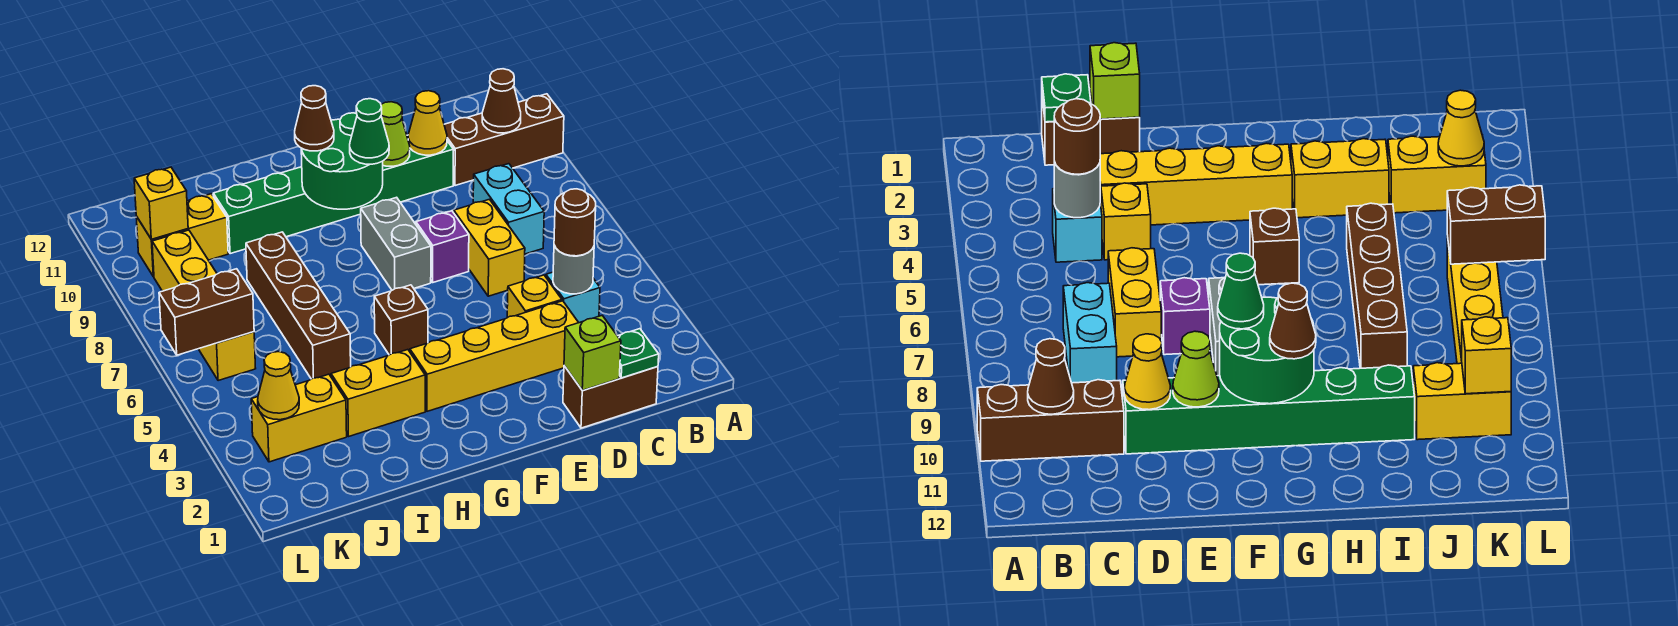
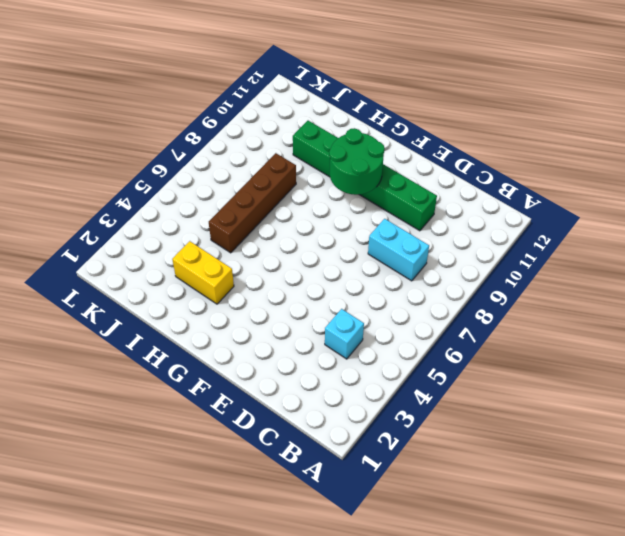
cyan 1x2 brick [368,219,429,281] -> cyan 1x2 brick turned to [473,164,544,254]
none -> brown 1x3 brick [444,94,564,186]
none -> brown 1x2 brick [563,366,658,428]
none -> yellow 1x4 brick [410,301,579,411]

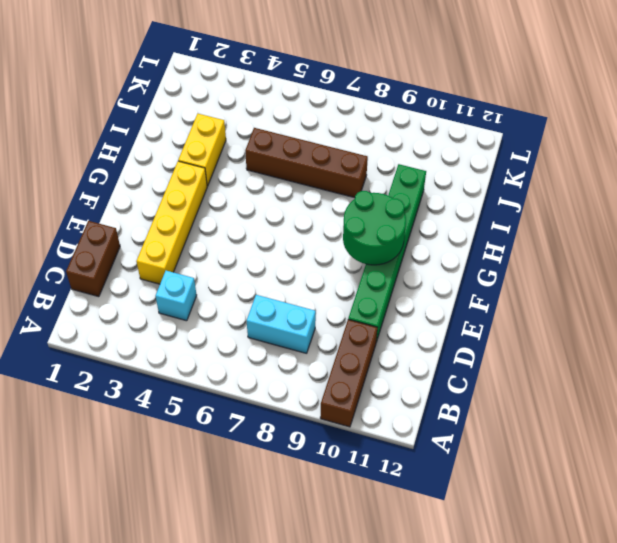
none -> yellow 1x1 brick [507,275,562,318]
none -> yellow 1x2 brick [454,199,525,296]
none -> purple 1x1 brick [416,211,469,282]

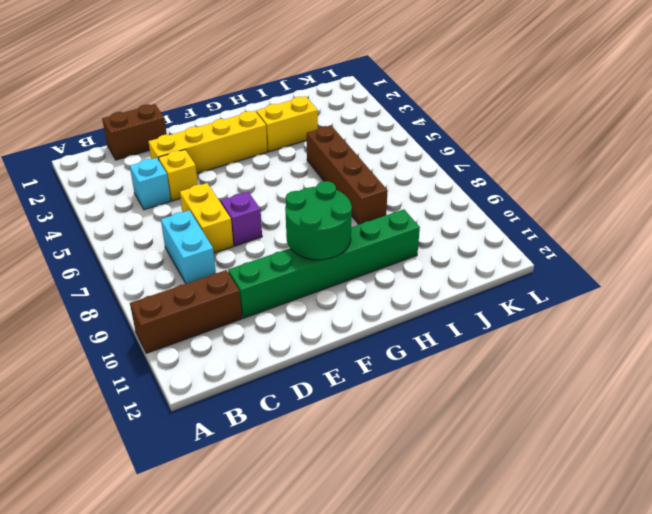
none -> grey 1x2 brick [361,197,431,290]
none -> brown 1x1 brick [374,285,428,355]
none -> yellow 1x2 brick [251,374,347,462]

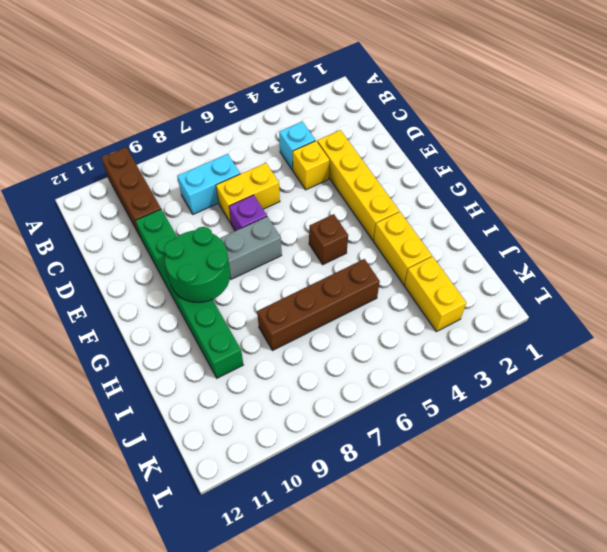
none -> brown 1x2 brick [563,366,658,428]
none -> yellow 1x2 brick [136,194,228,277]
none -> yellow 1x4 brick [152,230,256,381]

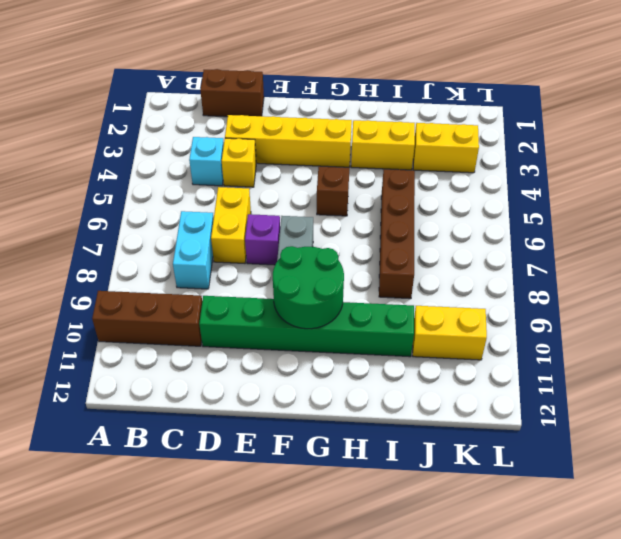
none -> yellow 1x4 brick [152,230,256,381]
none -> brown 1x1 cone [482,69,521,133]
none -> green 1x1 plate [618,329,659,378]

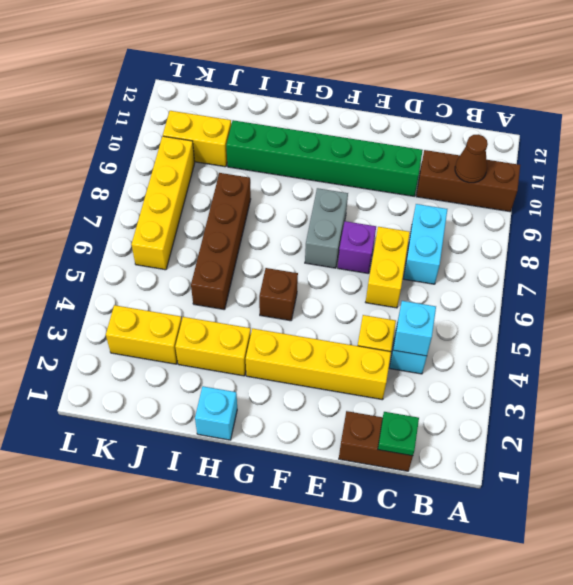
cyan 1x1 brick [393,301,436,356] -> grey 1x1 round brick [553,245,594,294]
cyan 1x1 brick [195,386,237,440] -> none
none -> lime 1x1 brick [564,316,621,390]
none -> yellow 1x1 cone [408,91,447,155]
none -> lime 1x1 cone [381,102,410,166]

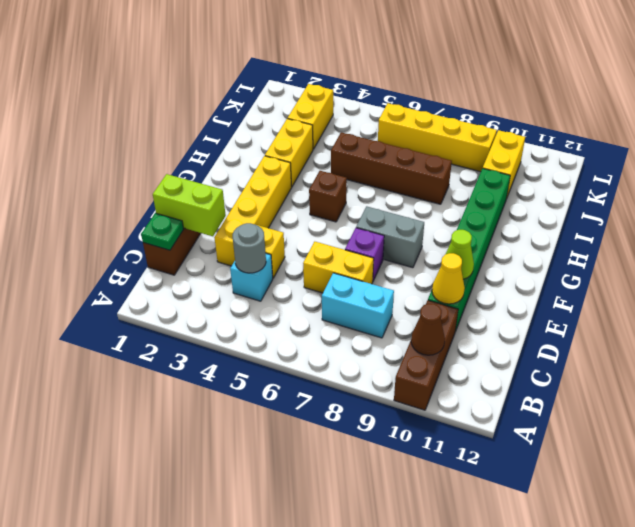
lime 1x2 brick [153,174,226,236] -> lime 1x1 brick [564,316,621,390]
none -> green 2x2 round brick [301,113,383,209]
none -> yellow 1x1 cone [258,352,299,420]
none -> brown 1x2 brick [159,269,254,355]

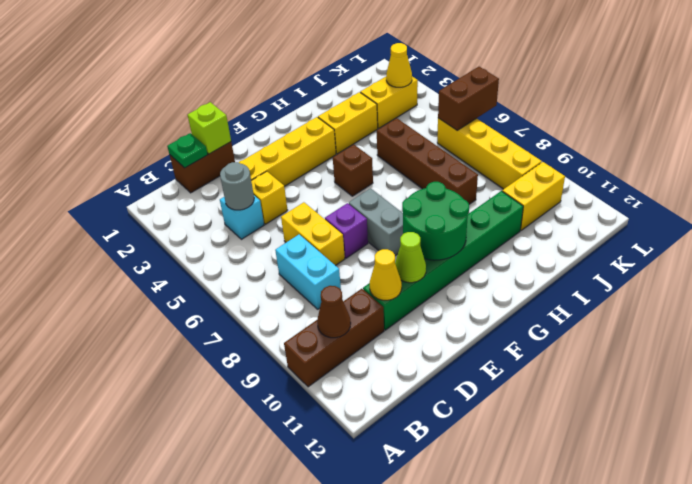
none -> yellow 1x1 brick [134,167,188,239]
none -> brown 1x1 round brick [554,189,596,256]
none -> green 1x1 cone [350,99,389,164]

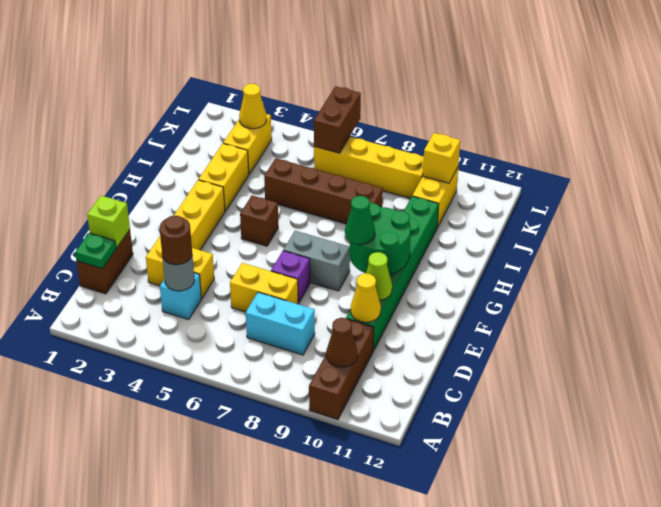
none -> brown 1x1 cone [295,86,334,151]

